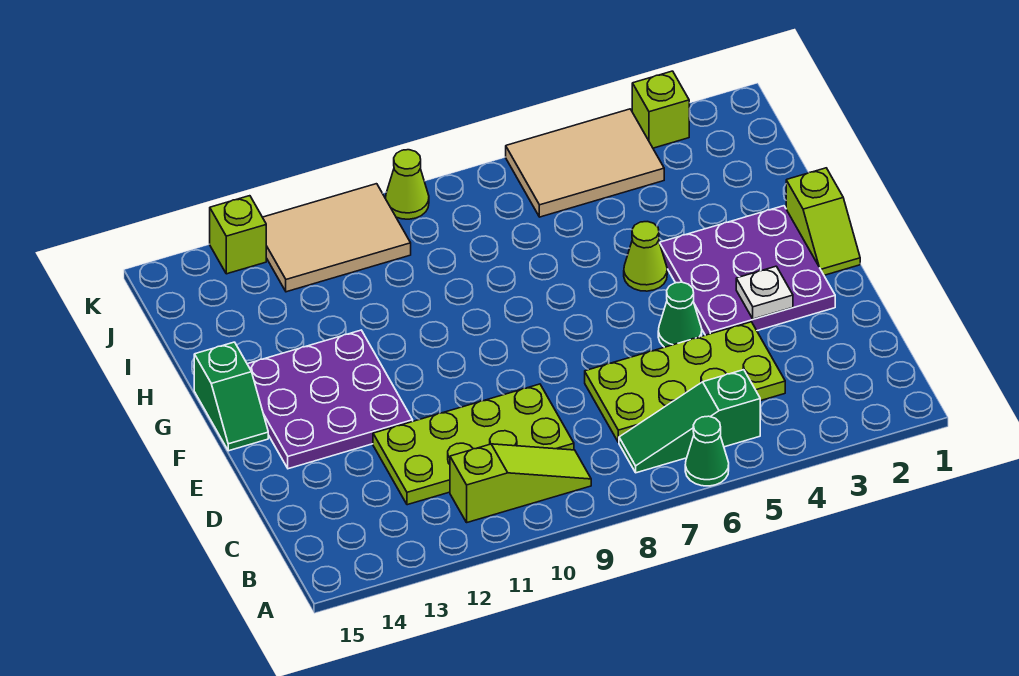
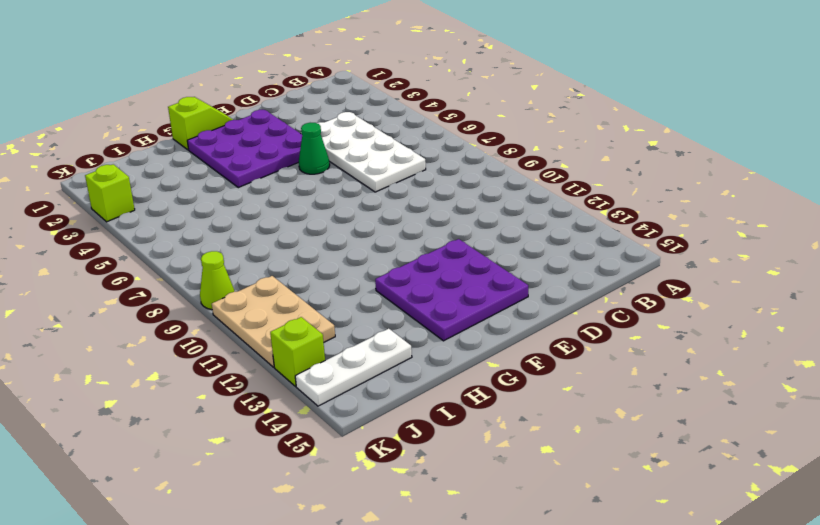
white 2x4 plate [301,112,426,192] -> lime 2x4 plate [585,322,785,442]
white 1x3 plate [295,329,412,406] -> none
tan 2x3 plate [212,276,335,367] -> tan 2x3 tile [263,184,411,292]
none -> green 1x1 cone [685,416,729,486]
none -> green 1x3 slope [619,370,760,473]
none -> lime 1x3 slope [450,444,591,522]

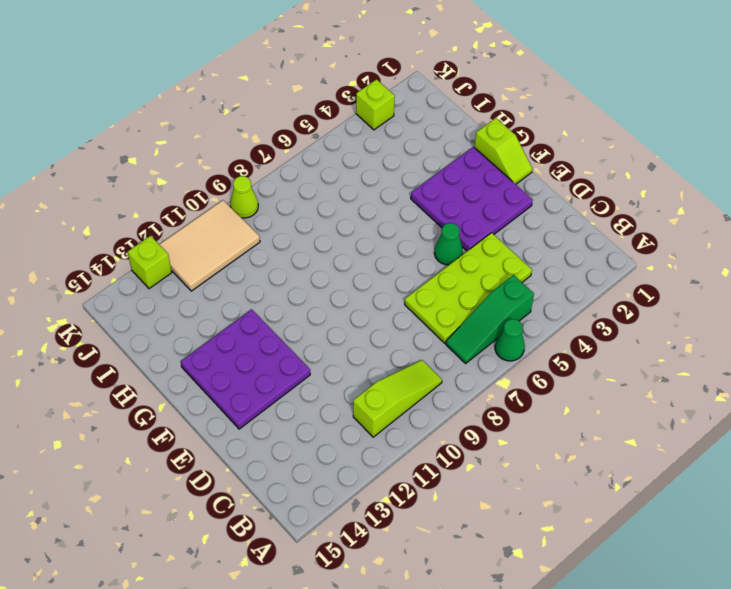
none -> lime 2x4 plate [373,384,574,505]
none -> green 1x2 slope [194,342,268,451]
none -> lime 1x1 cone [624,222,667,291]

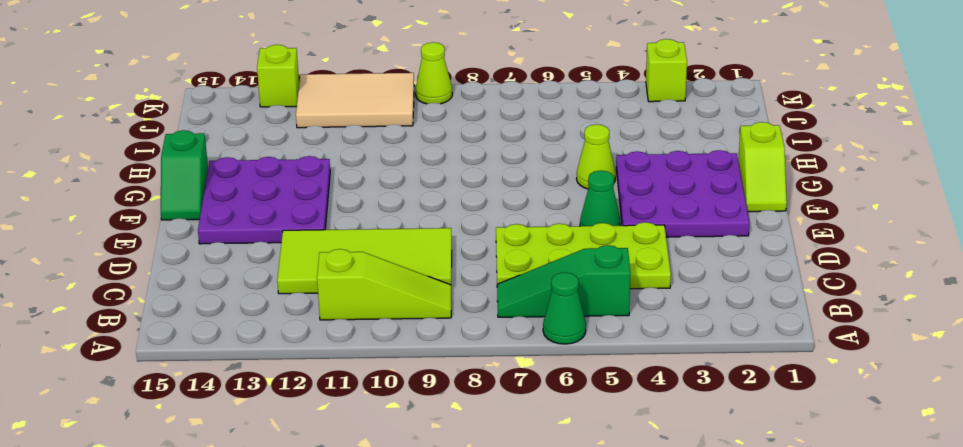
lime 2x4 tile [277,228,452,294] -> lime 2x4 plate [373,384,574,505]
none -> tan 2x3 tile [506,109,664,217]
none -> white 1x1 plate [736,266,793,319]

